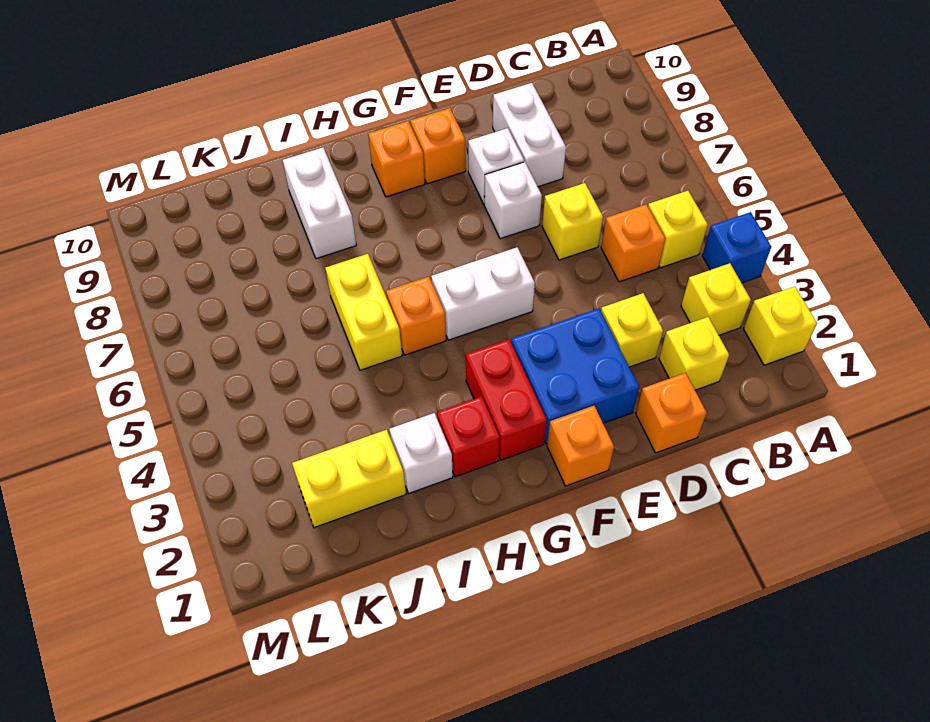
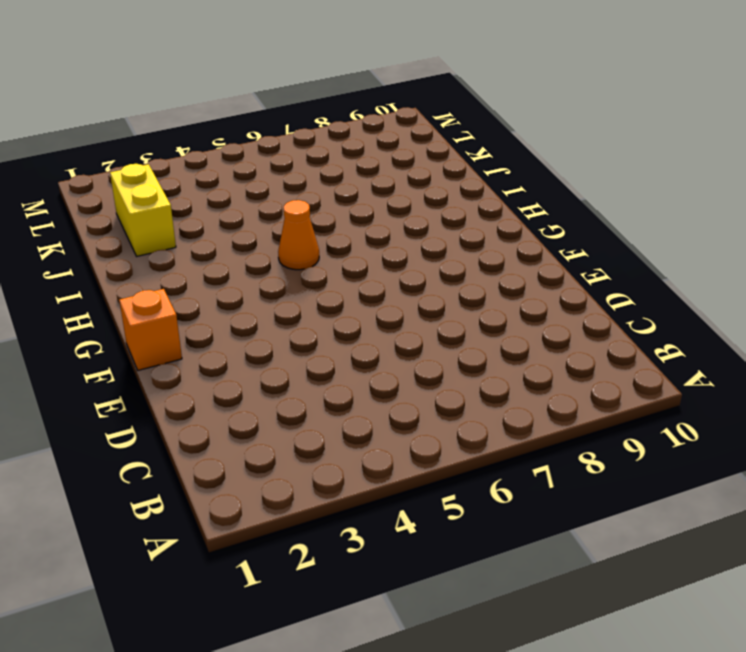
orange 1x1 cone [278,200,319,270] -> orange 1x1 brick [386,277,446,355]
none -> yellow 1x1 brick [744,286,817,365]
none -> blue 1x1 brick [702,212,771,283]
none -> yellow 1x1 brick [681,263,751,335]

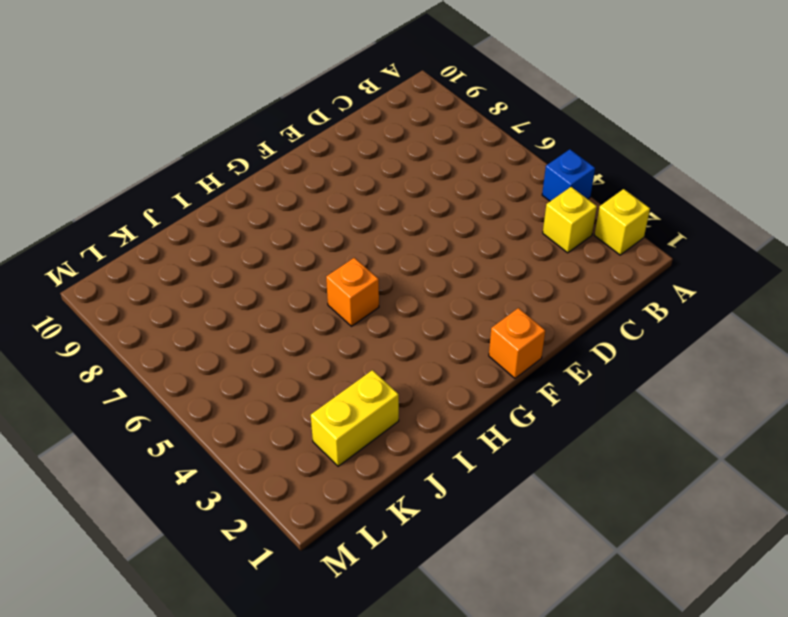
none -> yellow 1x1 brick [648,191,708,268]
none -> yellow 1x1 brick [659,317,729,390]
none -> orange 1x1 brick [601,205,665,282]

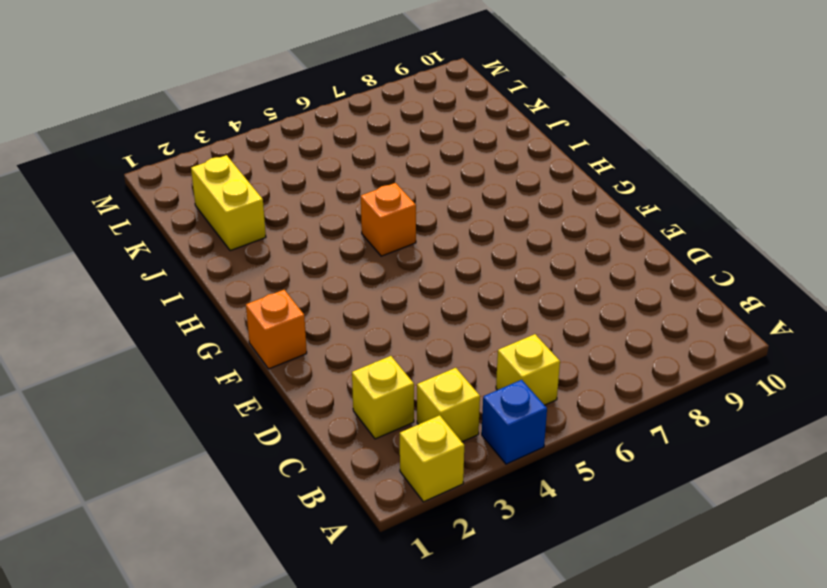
none -> orange 1x1 brick [601,205,665,282]
none -> orange 1x1 brick [636,373,707,453]
none -> yellow 1x1 brick [601,293,663,367]

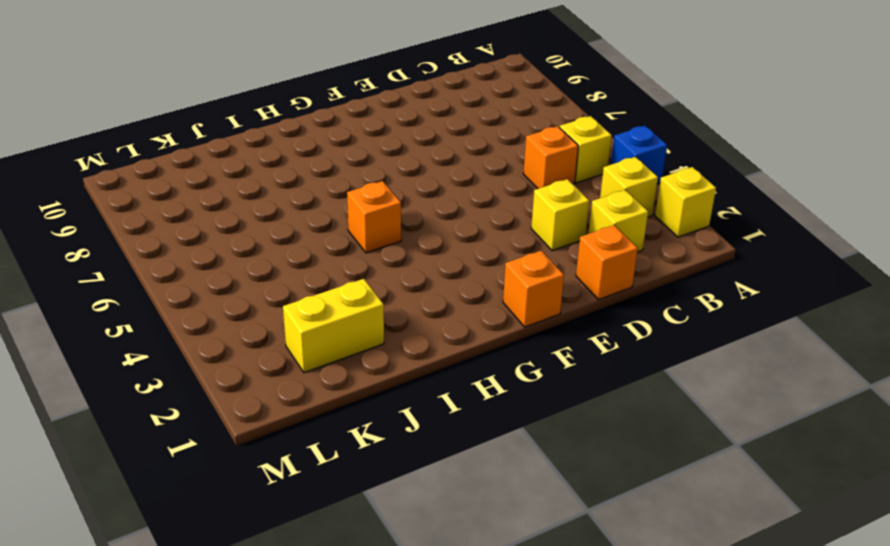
none -> yellow 1x1 brick [542,183,603,260]
none -> white 1x2 brick [493,83,566,187]
none -> blue 2x2 brick [511,308,639,444]

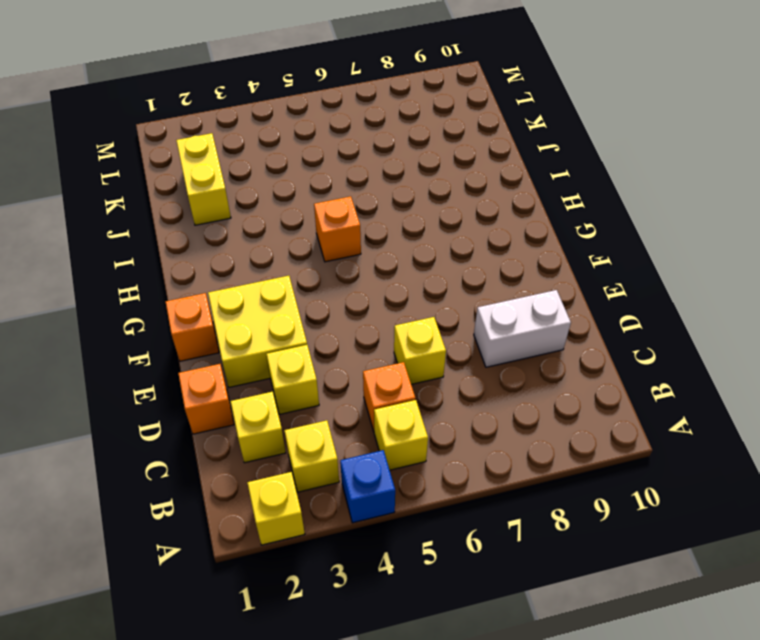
yellow 2x2 brick [208,276,307,387] -> blue 2x2 brick [511,308,639,444]
none -> white 1x1 brick [484,162,542,239]
none -> white 1x1 brick [468,128,524,204]
none -> white 1x2 brick [431,247,535,340]

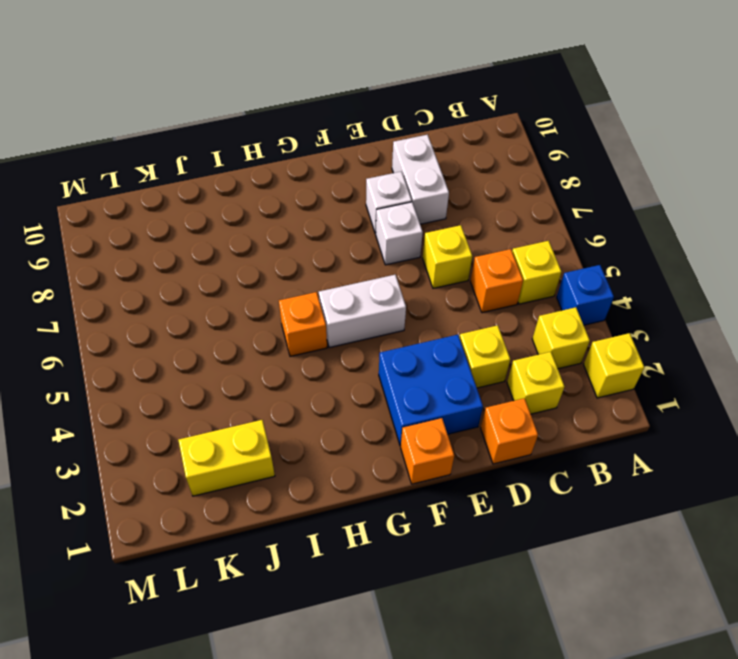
none -> orange 1x1 brick [410,108,466,184]
none -> red 1x2 brick [466,339,547,460]
none -> orange 1x1 brick [368,121,425,197]

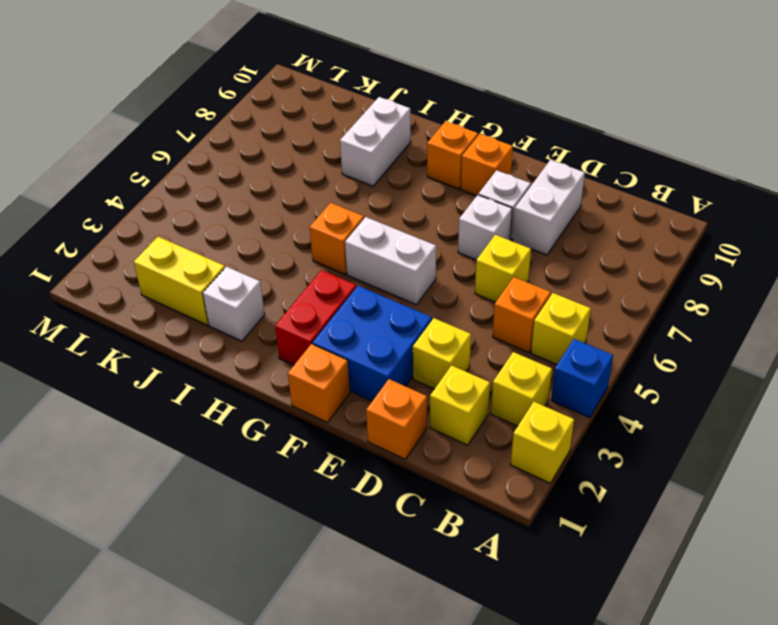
none -> red 1x1 brick [437,396,500,477]
none -> yellow 1x2 brick [325,254,402,370]

